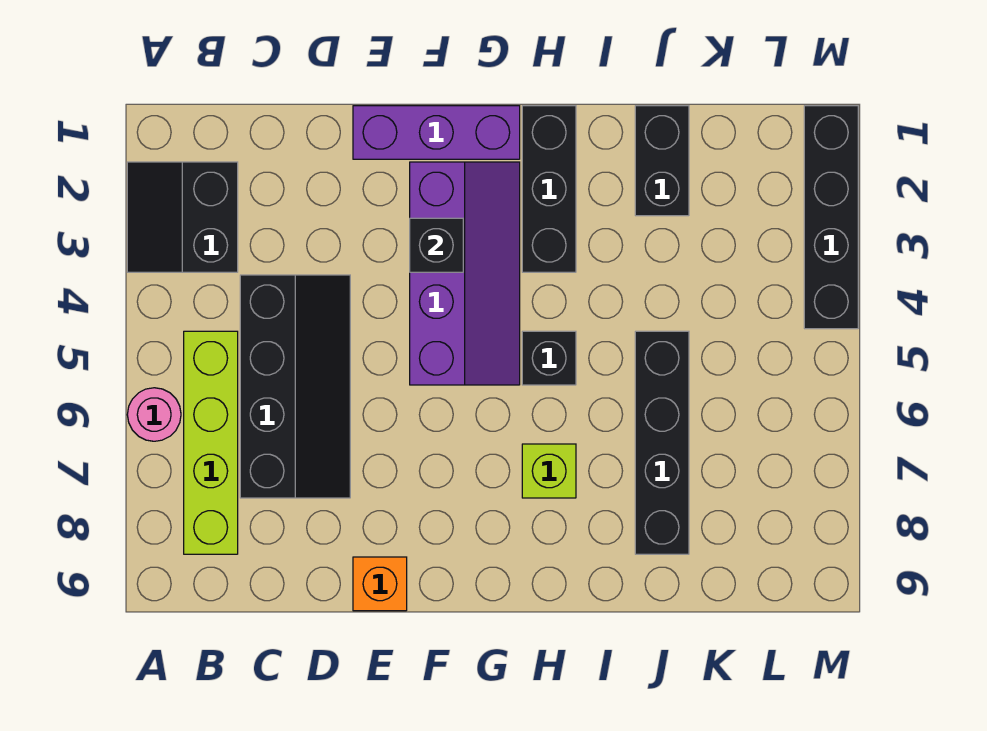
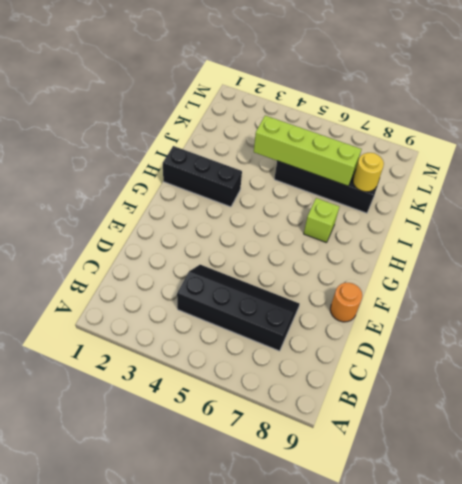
orange 1x1 round brick [330,283,362,322] -> orange 1x1 brick [353,557,407,611]
lime 1x4 brick [254,116,362,186] -> lime 1x4 brick moved to [184,331,238,554]
yellow 1x1 round brick [353,153,384,192] -> none
none -> black 2x2 slope [127,162,238,272]
none -> pink 1x1 round brick [127,388,181,441]
none -> purple 1x3 brick [353,106,520,159]

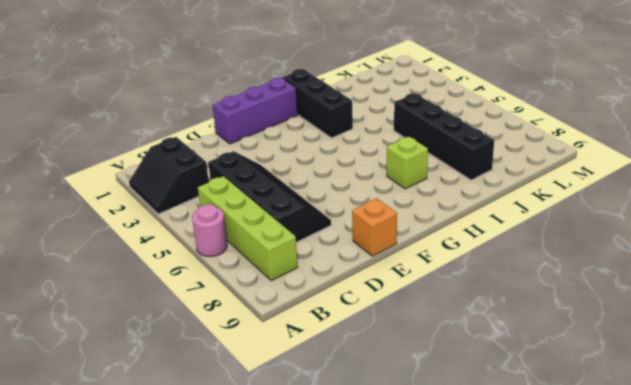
none -> purple 2x4 slope [410,162,520,385]
none -> black 1x1 brick [522,331,576,385]
none -> black 1x2 brick [635,106,689,216]

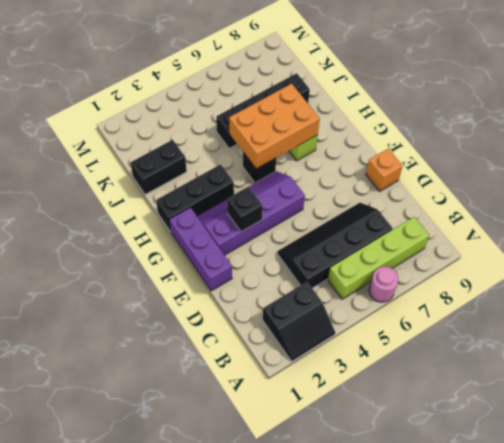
orange 2x3 brick [229,84,320,169] -> none
none -> black 1x4 brick [804,106,858,329]

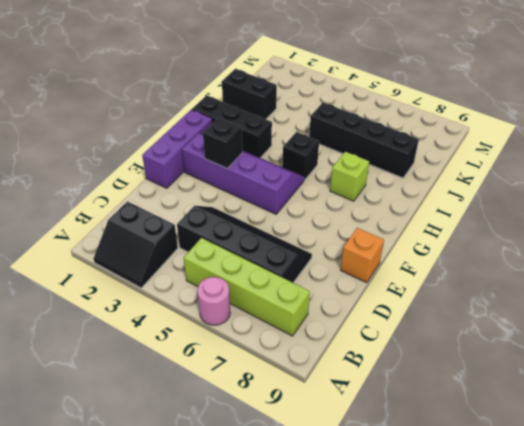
none -> black 1x4 brick [804,106,858,329]

